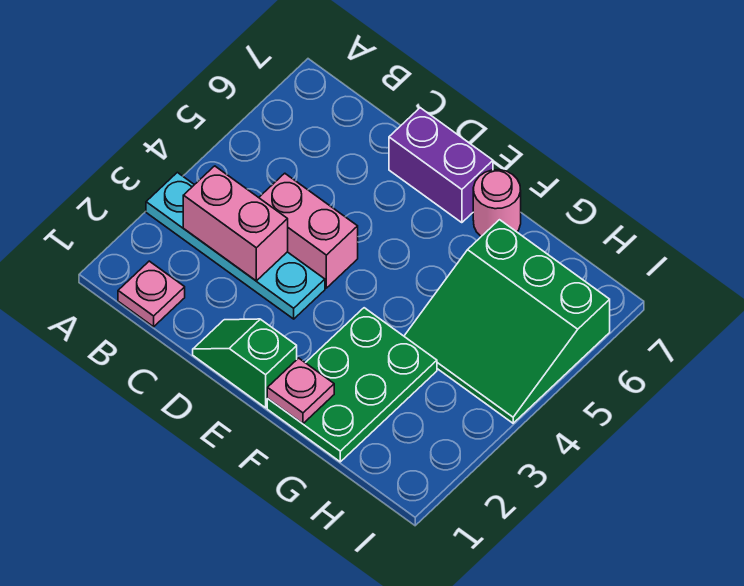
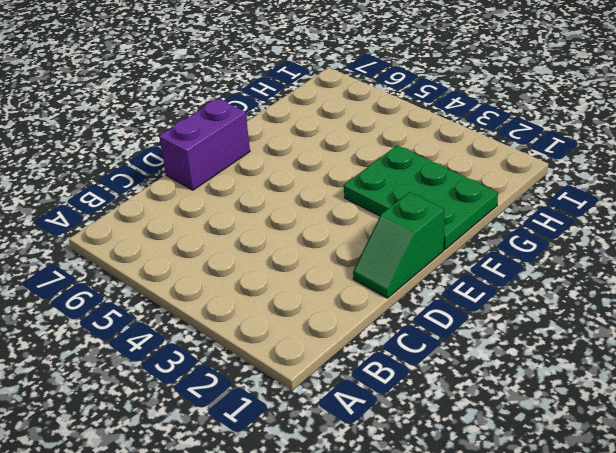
none -> cyan 1x4 plate [146,172,325,319]
none -> pink 1x1 plate [118,261,185,327]

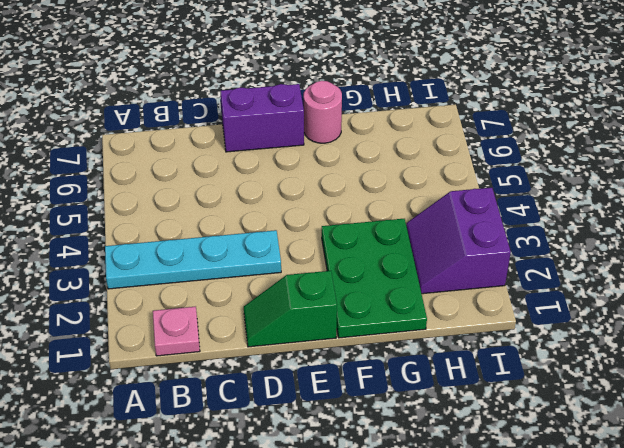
purple 2x2 slope [406,188,511,294] -> none
none -> pink 1x2 brick [259,173,358,288]
none -> green 3x3 slope [404,220,610,423]

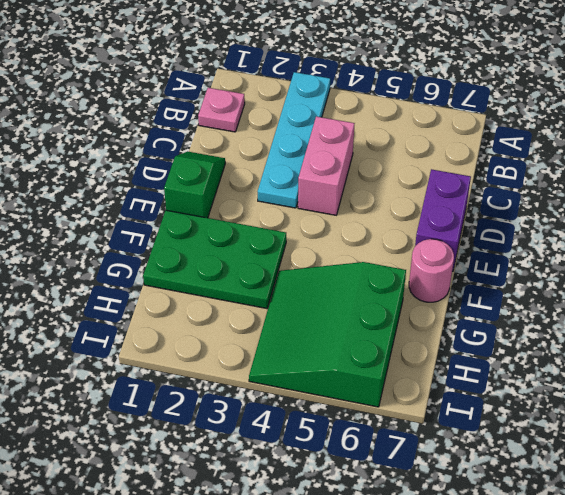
none -> pink 1x2 brick [183,166,288,281]
none -> pink 1x1 plate [267,358,334,424]

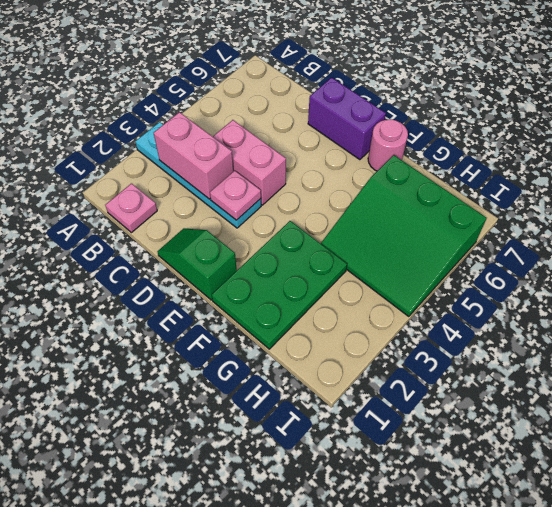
pink 1x1 plate [210,171,261,220] -> pink 1x1 plate moved to [267,358,334,424]

